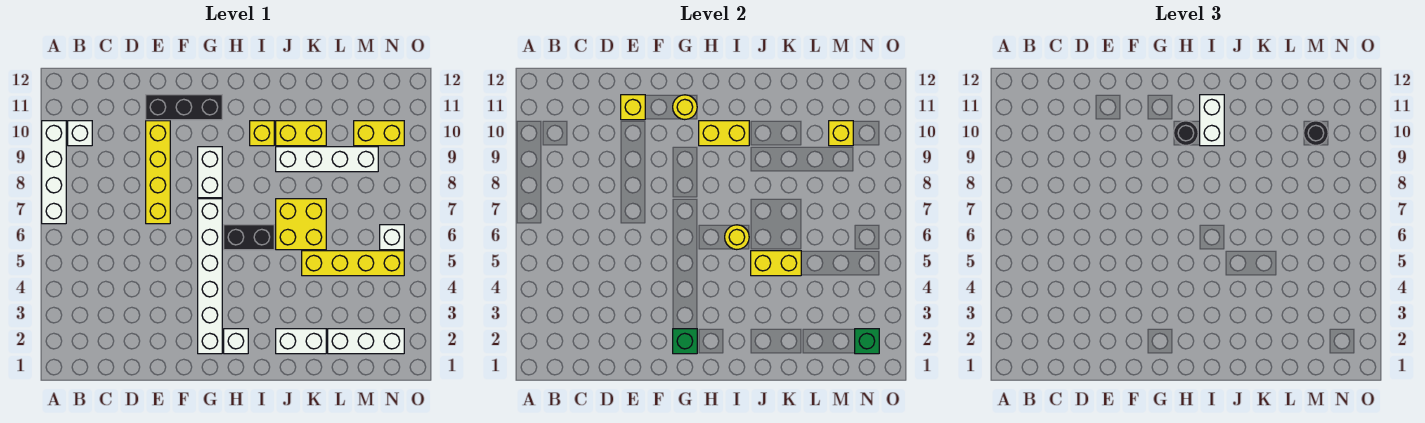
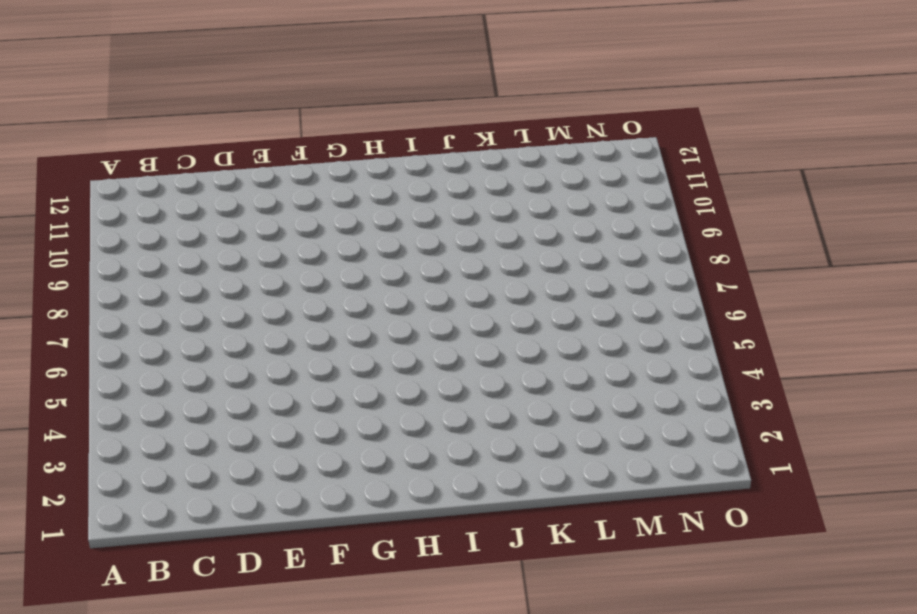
none -> white 1x4 brick [42,121,66,224]
none -> white 1x1 brick [68,121,92,146]
none -> yellow 1x4 brick [146,121,170,224]

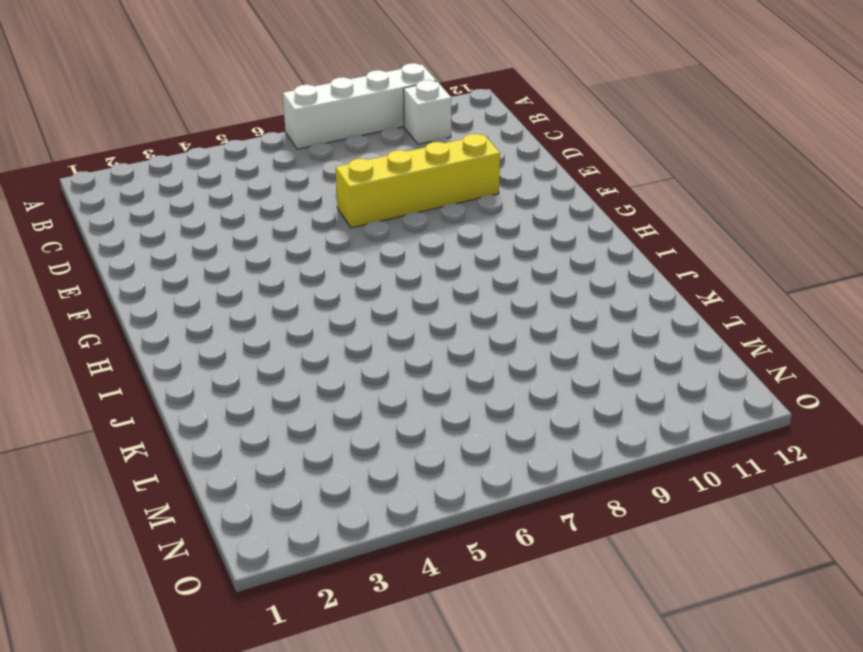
none -> black 1x3 brick [146,95,222,120]
none -> white 1x6 brick [198,199,222,354]
none -> white 1x2 brick [198,147,222,198]

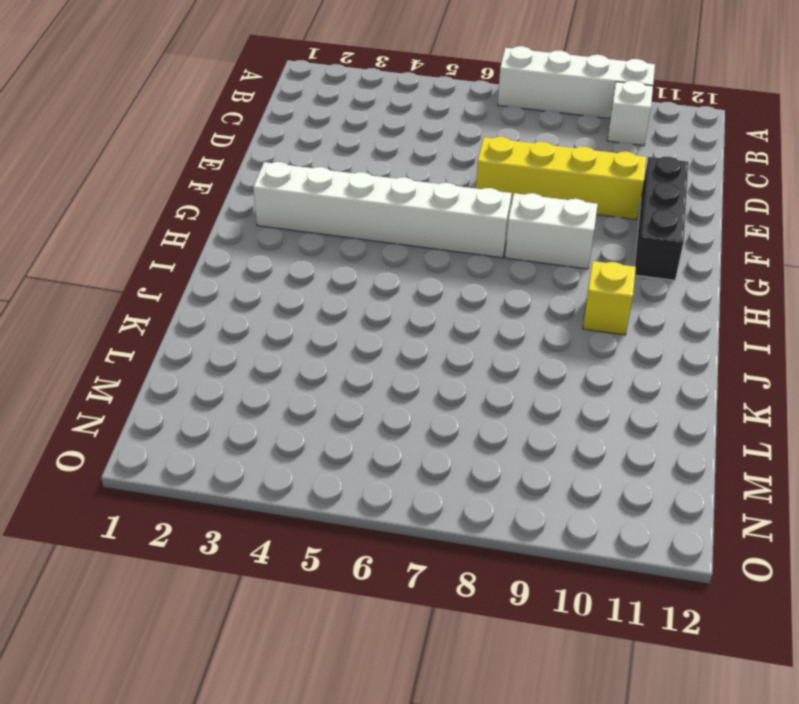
none -> white 1x1 brick [224,329,248,354]
none -> black 1x2 brick [224,225,274,250]
none -> white 1x2 brick [276,329,326,354]

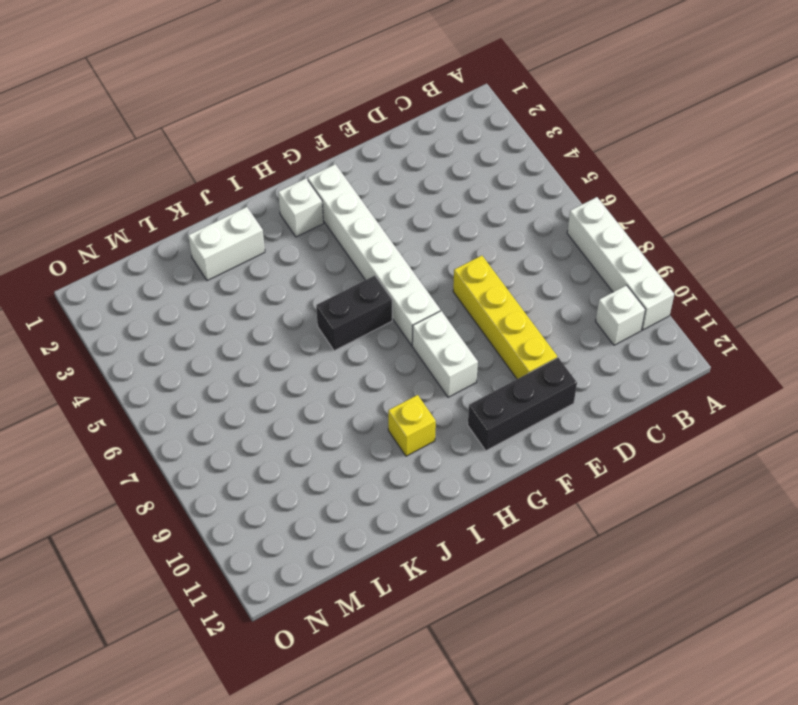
none -> yellow 2x2 brick [276,199,326,250]
none -> white 1x4 brick [276,147,378,172]
none -> yellow 1x2 brick [276,121,326,146]

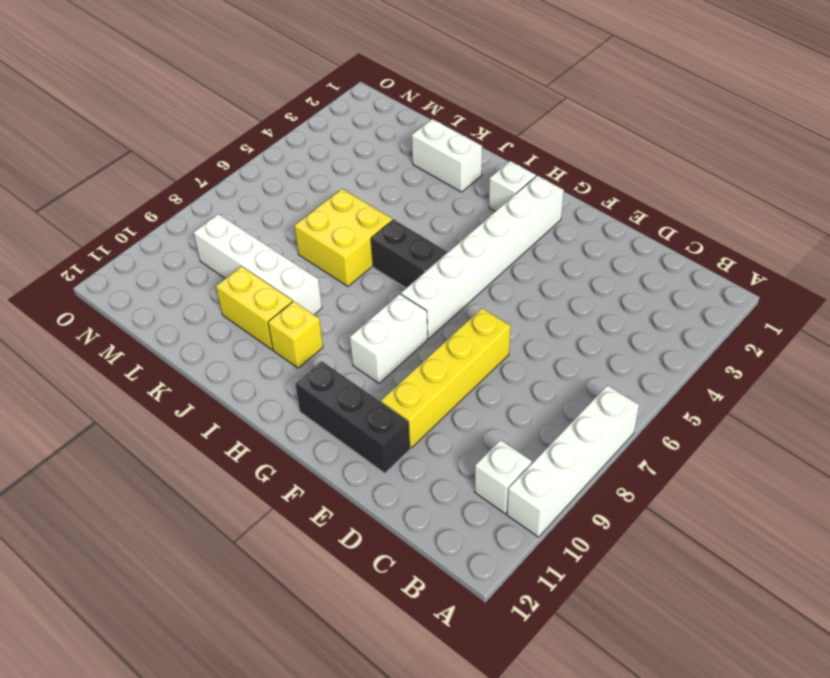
none -> yellow 1x4 brick [302,251,404,276]
none -> white 1x3 brick [328,329,404,354]
none -> yellow 1x2 brick [354,121,404,146]

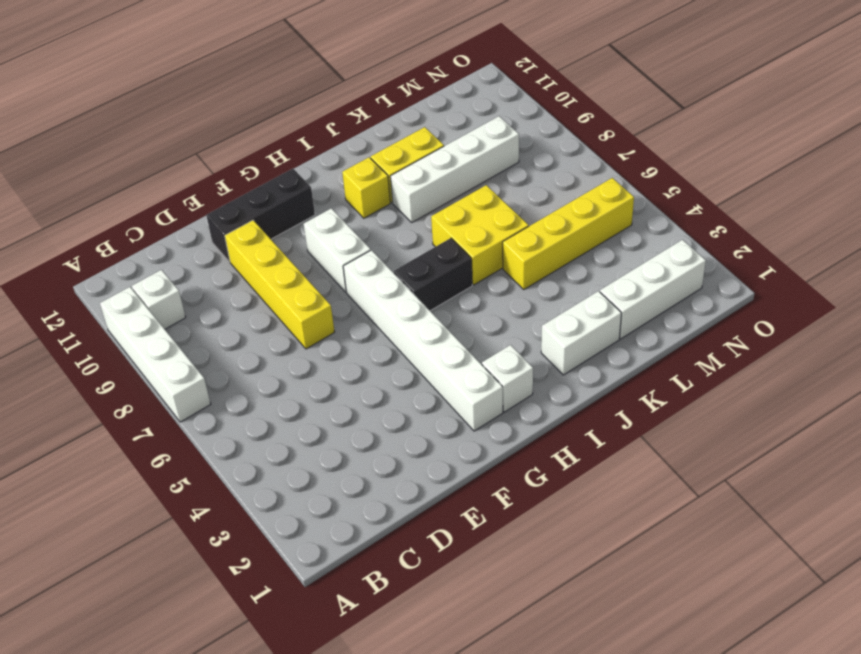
none -> yellow 1x2 brick [354,121,404,146]
none -> white 1x1 brick [380,225,404,250]
none -> yellow 1x1 brick [621,95,645,120]

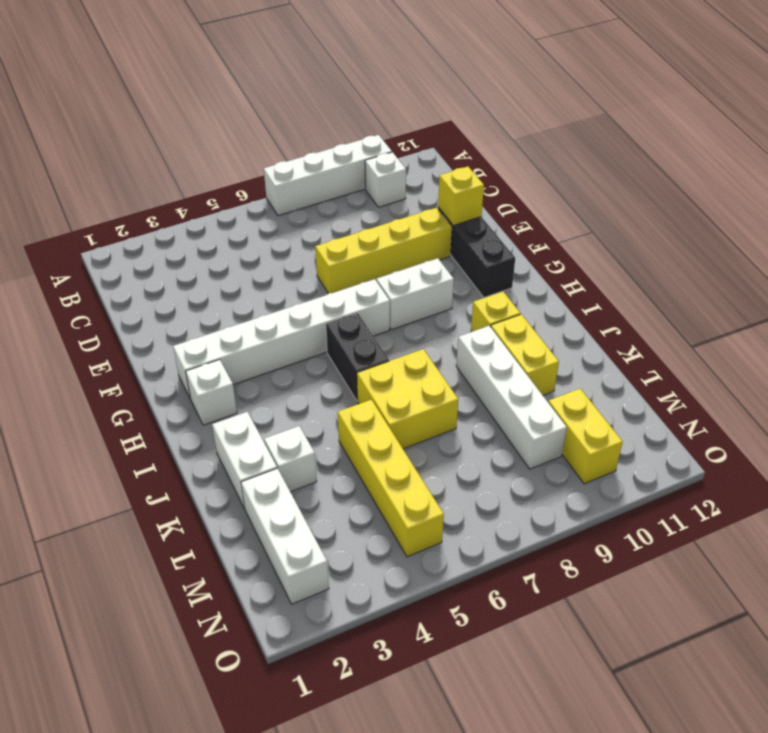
white 1x1 brick [264,426,317,492] -> white 1x1 brick moved to [380,225,404,250]
none -> green 1x1 brick [673,329,697,354]
none -> yellow 1x1 round brick [673,95,697,120]
none -> yellow 1x2 brick [699,121,749,146]

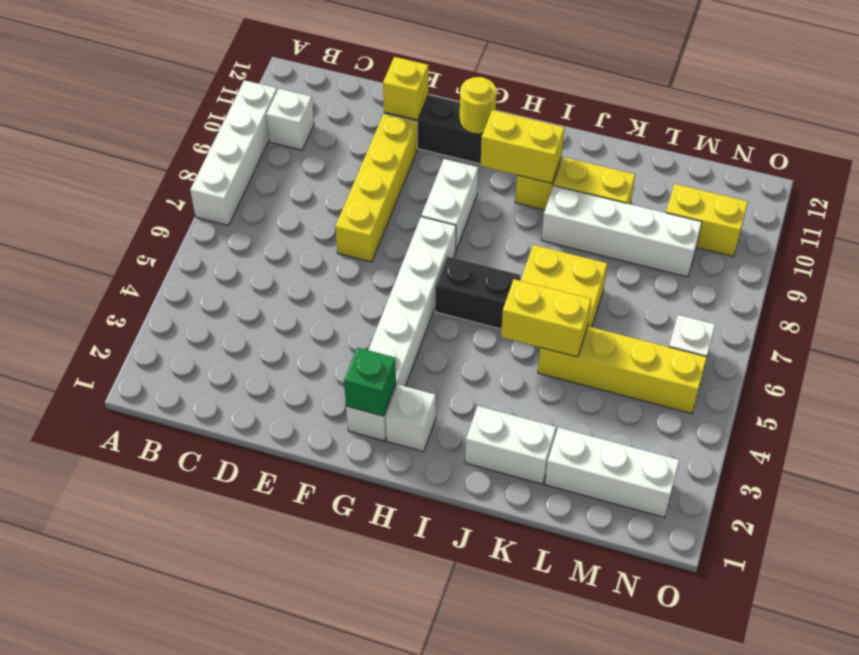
none -> yellow 1x1 round brick [725,225,749,250]
none -> yellow 1x1 brick [829,121,853,146]
none -> green 1x1 brick [855,329,879,354]

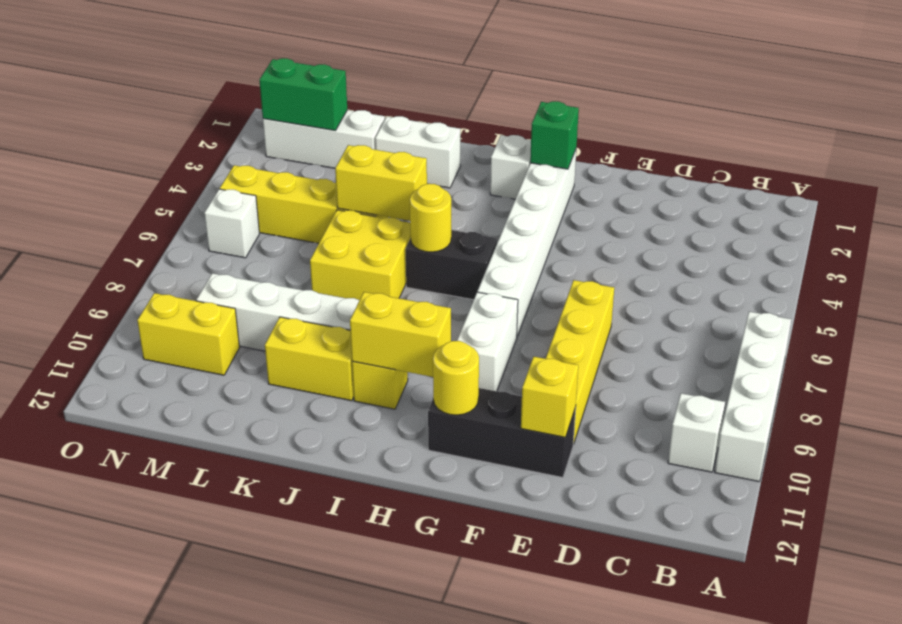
green 1x2 brick [259,58,347,131] -> green 1x1 brick [855,329,879,354]
none -> yellow 1x1 brick [829,121,853,146]
none -> black 1x1 round brick [1174,121,1198,146]
none -> white 1x2 brick [1200,95,1224,146]

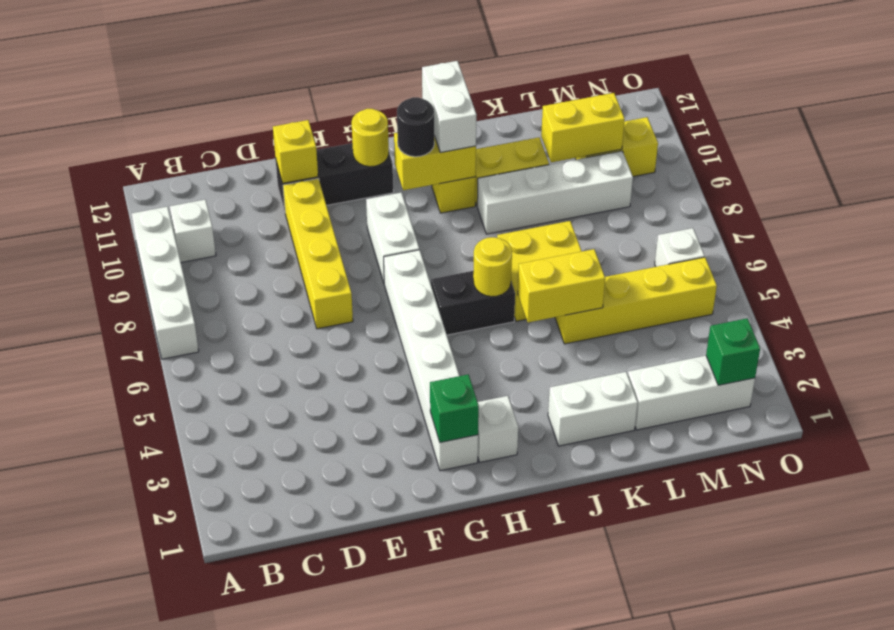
yellow 1x2 brick [541,93,625,162] -> yellow 1x1 brick [829,121,853,146]
none -> black 1x1 round brick [1304,121,1328,146]

